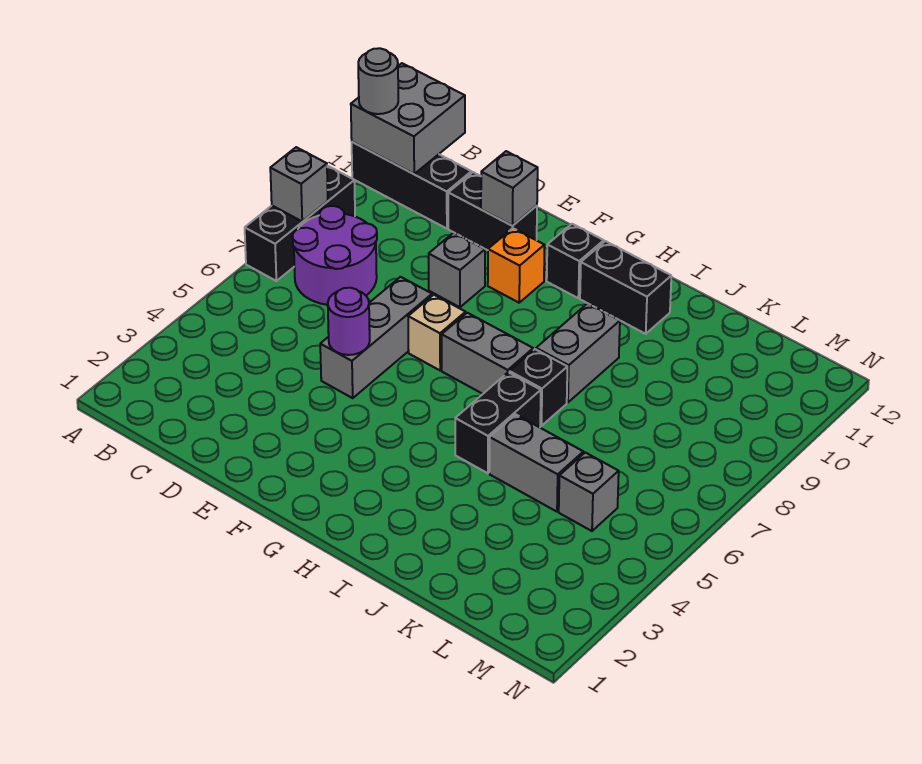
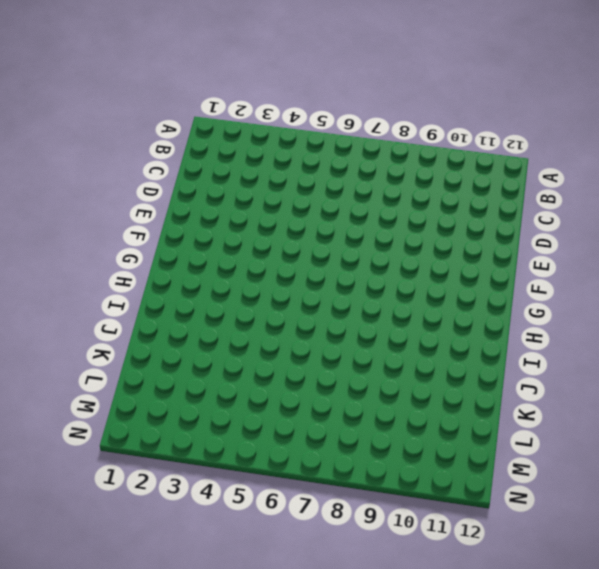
none -> black 1x3 brick [245,166,355,281]
none -> black 1x3 brick [352,142,471,229]
none -> purple 2x2 round brick [292,206,377,305]

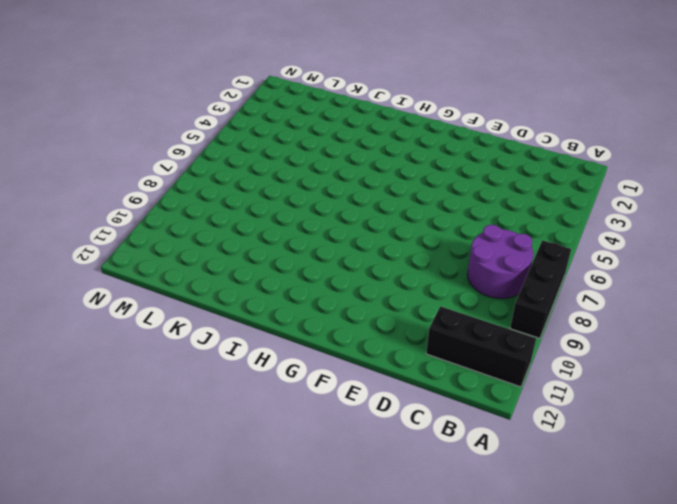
none -> black 1x2 brick [448,172,537,250]
none -> grey 1x3 brick [320,277,432,398]
none -> grey 1x1 brick [429,233,485,307]

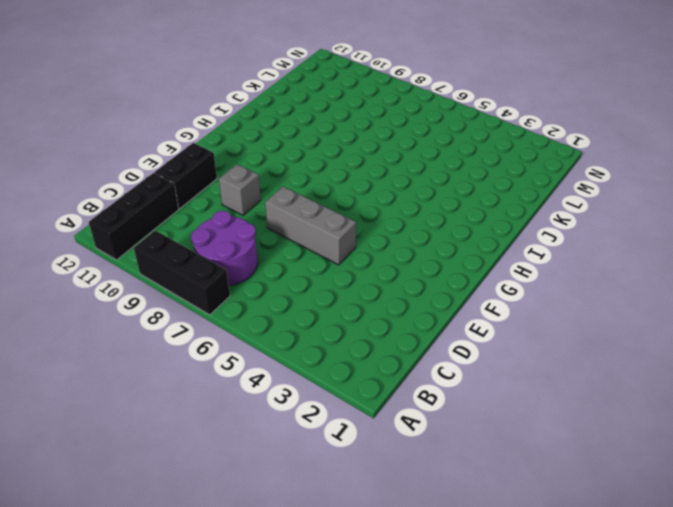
none -> tan 1x1 brick [408,295,466,370]
none -> orange 1x1 brick [488,228,544,303]
none -> grey 1x2 brick [442,313,533,394]

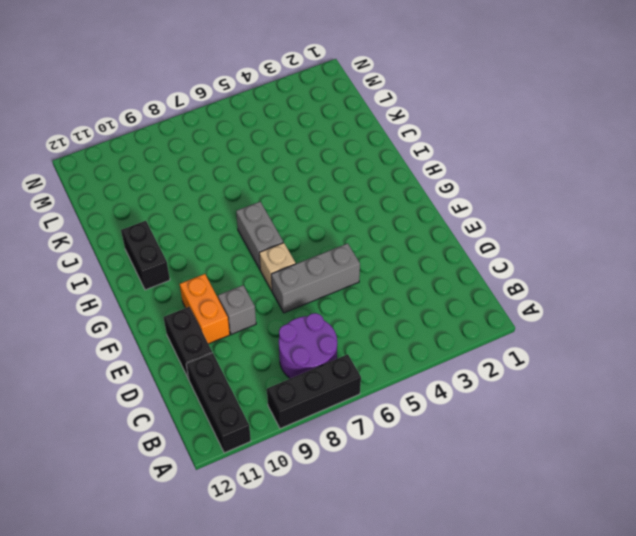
orange 1x2 brick [180,274,230,344] -> orange 1x1 brick [488,228,544,303]
none -> black 1x1 brick [547,224,604,298]
none -> black 1x2 brick [455,372,541,473]
none -> black 1x1 brick [509,349,567,426]

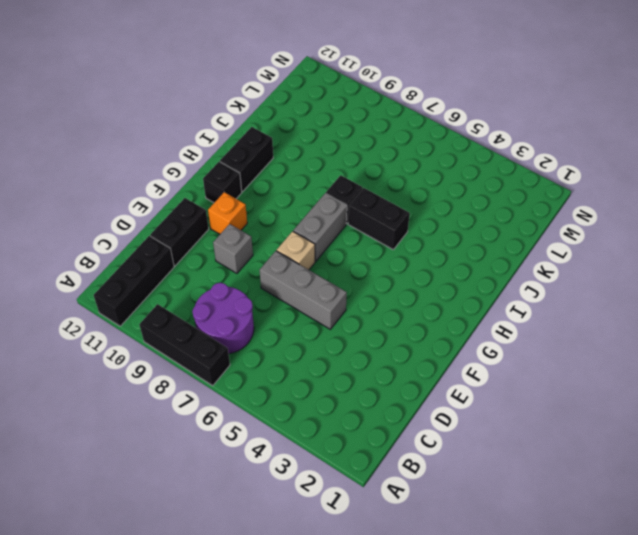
none -> grey 1x2 brick [536,303,620,402]
none -> grey 1x2 brick [490,414,583,512]
none -> grey 1x1 brick [559,453,619,531]

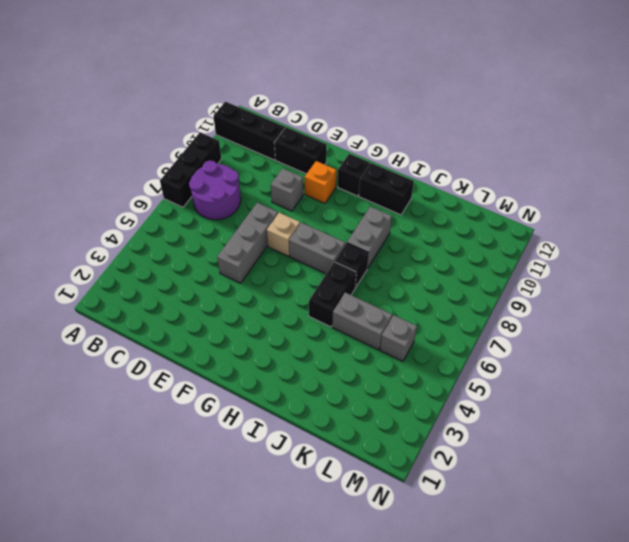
none -> grey 1x1 brick [270,147,328,222]
none -> grey 2x2 brick [351,63,465,174]
none -> purple 1x1 round brick [328,288,370,355]

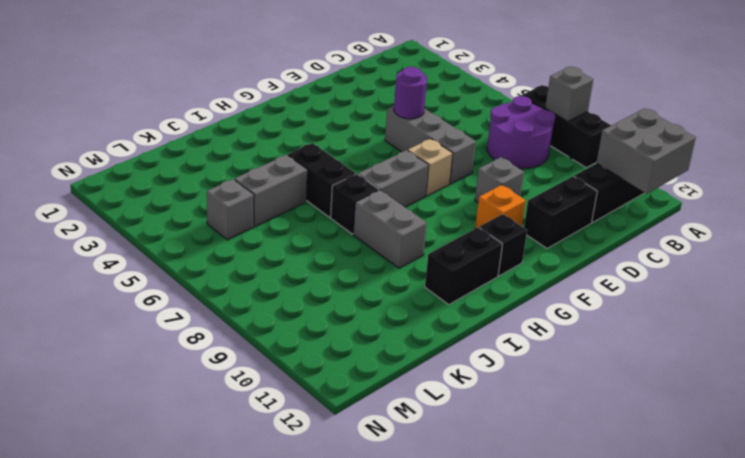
none -> grey 1x1 brick [481,151,538,226]
none -> grey 1x1 round brick [358,48,398,114]

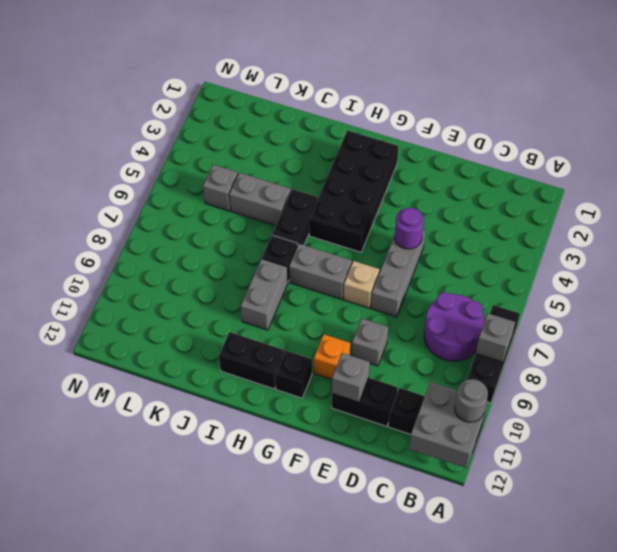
black 2x4 brick [309,130,399,252] -> none

